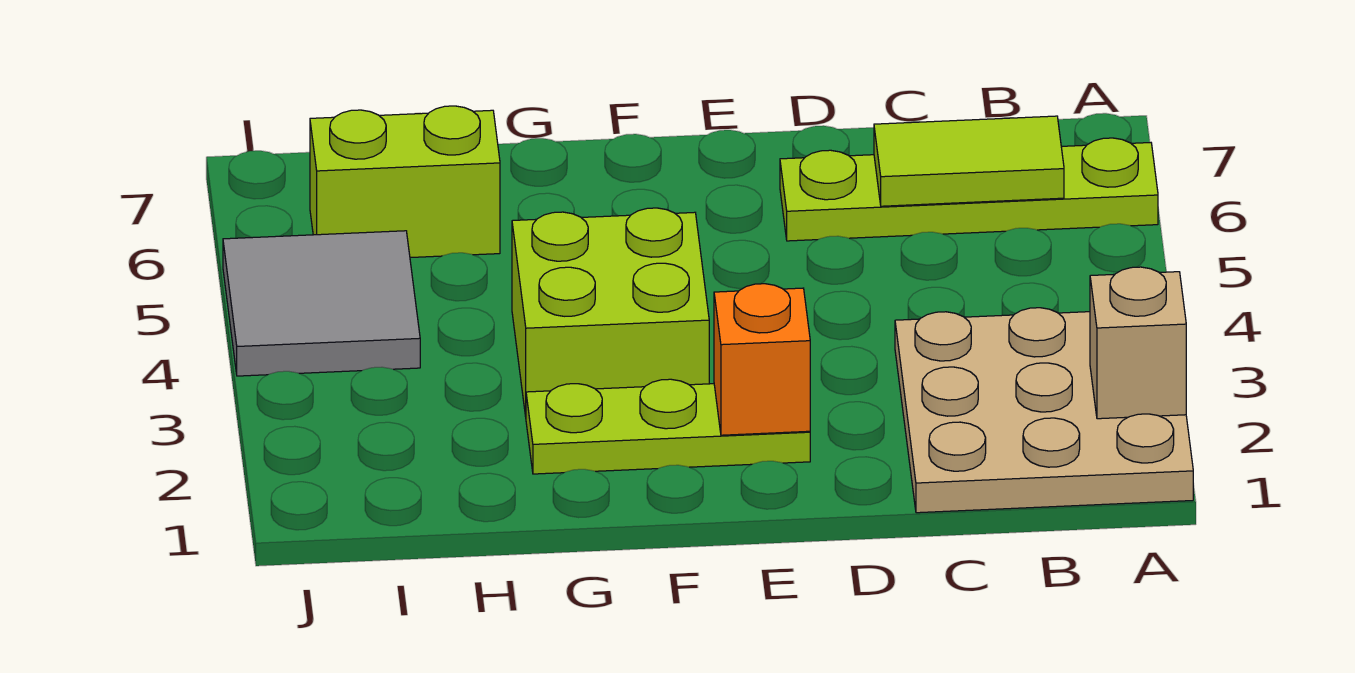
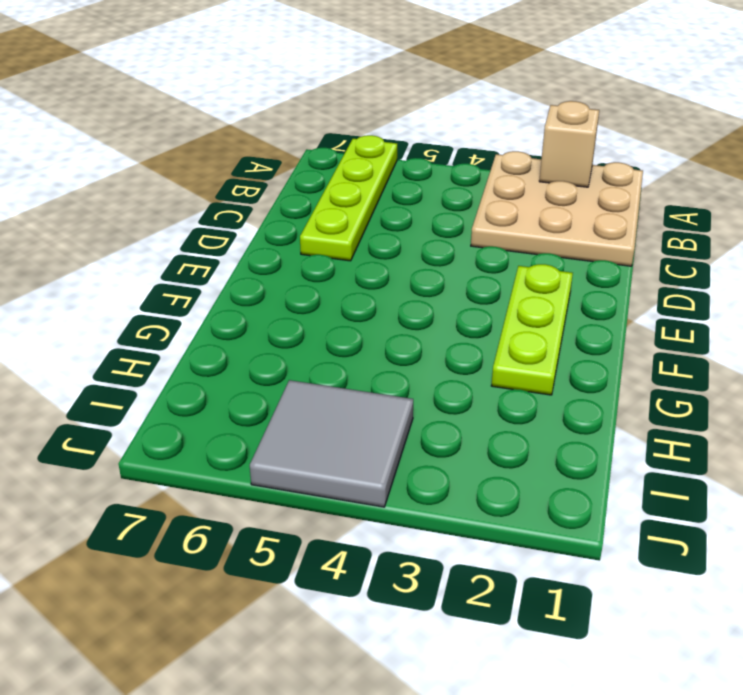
none -> lime 2x2 brick [512,208,709,416]
none -> lime 1x2 brick [310,106,500,258]

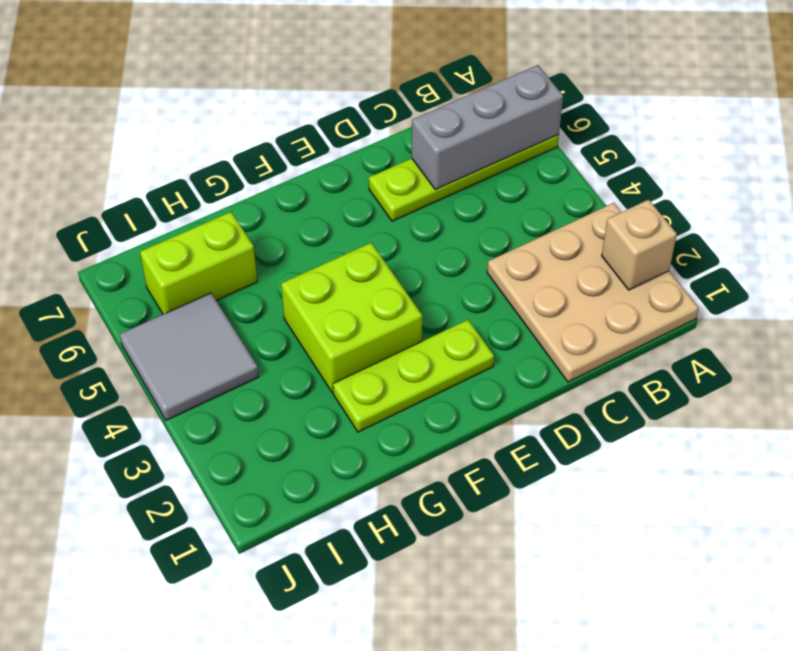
grey 1x3 brick [412,65,563,189] -> lime 1x2 tile [874,116,1064,206]
none -> orange 1x1 brick [714,284,810,435]

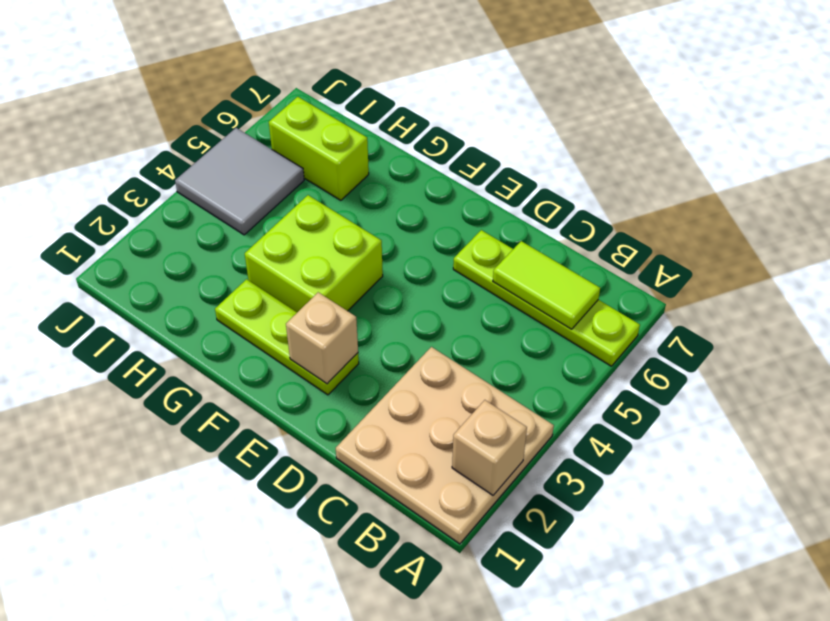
tan 1x1 brick [286,292,358,384] -> orange 1x1 brick [714,284,810,435]

